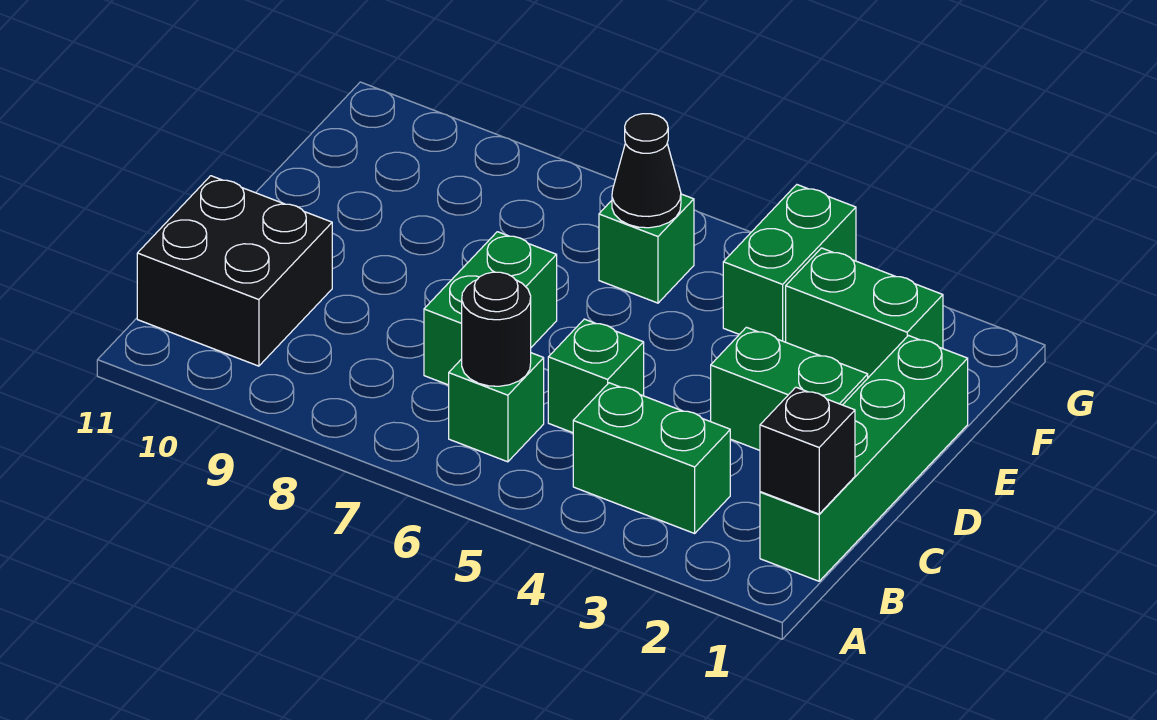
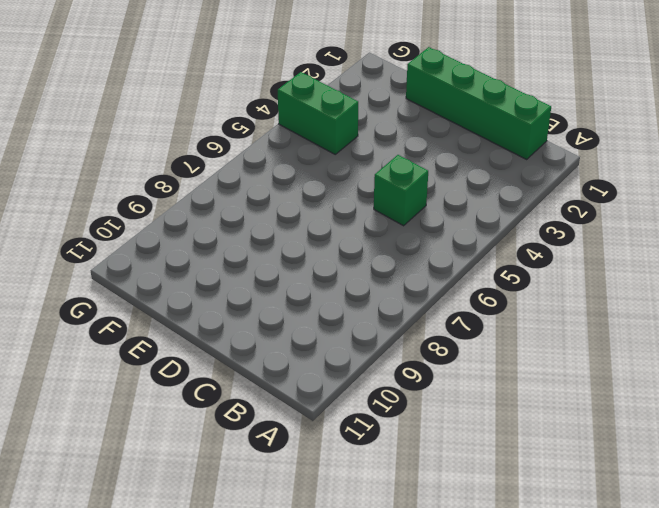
none -> green 1x2 brick [573,383,730,533]
none -> green 1x1 brick [449,353,544,462]
none -> black 2x2 brick [137,176,332,366]

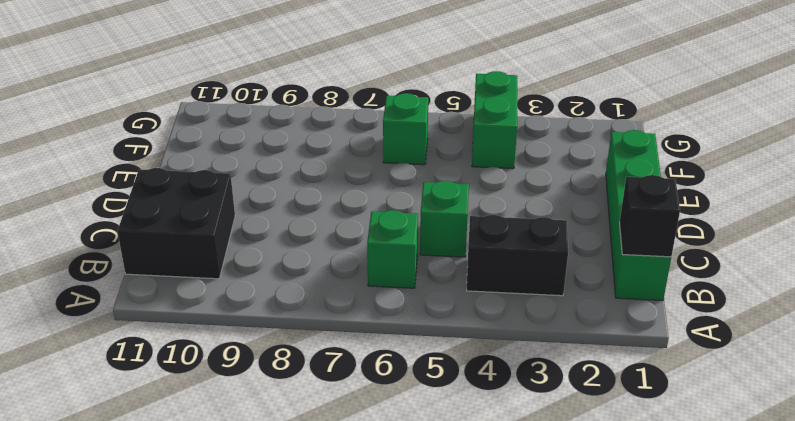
black 1x2 brick [466,215,568,296] -> green 1x2 brick [573,383,730,533]
none -> green 1x2 brick [424,232,557,385]
none -> green 1x2 brick [711,327,868,450]
none -> green 1x2 brick [786,248,943,378]

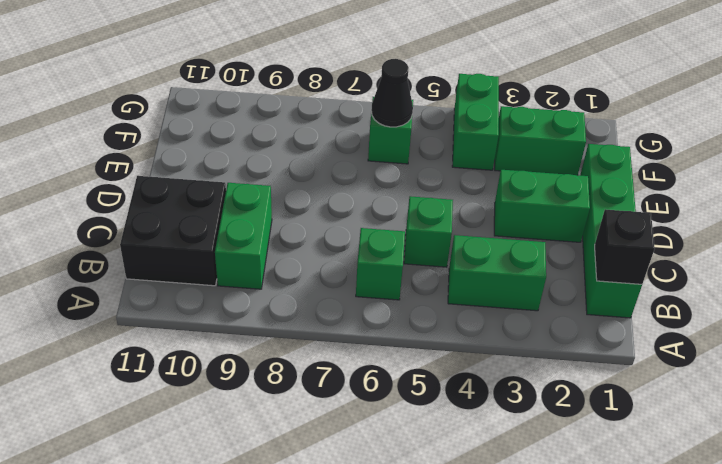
green 1x2 brick [215,183,272,289] -> green 1x2 brick moved to [424,232,557,385]
none -> black 1x1 round brick [462,272,531,386]

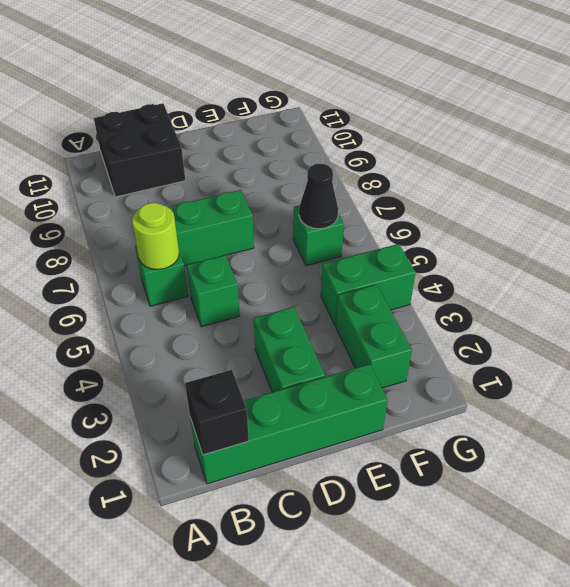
lime 1x1 round brick [132,203,179,270] -> black 1x1 round brick [462,272,531,386]
none -> green 1x2 brick [573,383,730,533]

